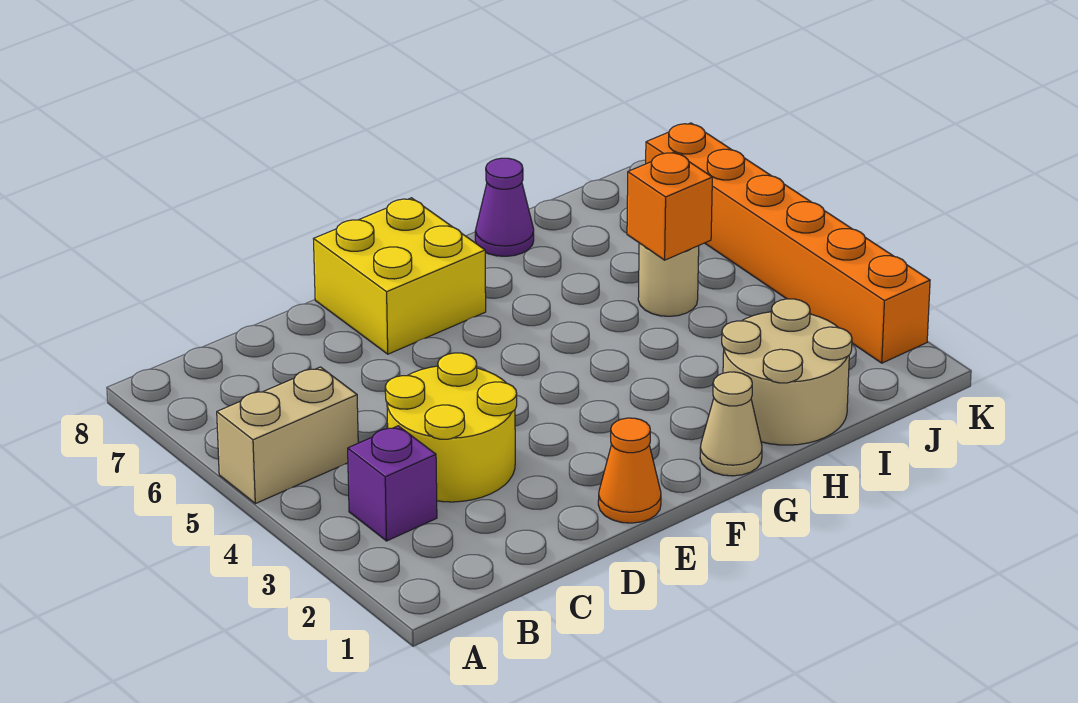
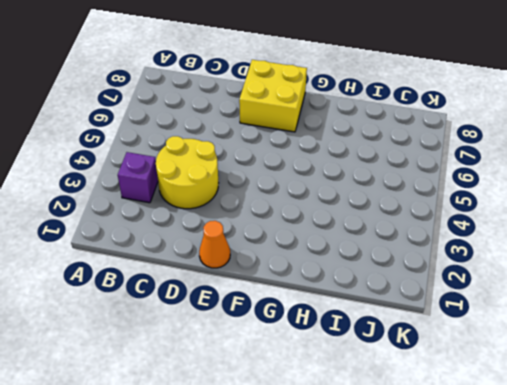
none -> tan 1x2 brick [217,367,358,504]
none -> tan 1x1 cone [700,372,762,476]

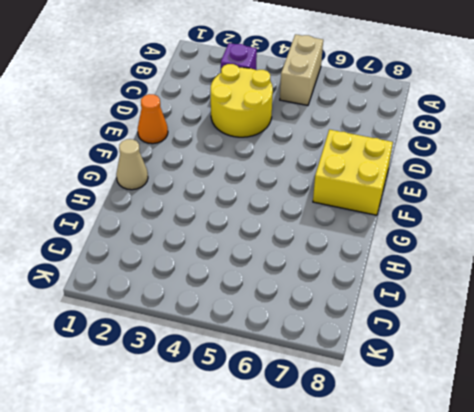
none -> tan 2x2 round brick [722,299,852,445]
none -> purple 1x1 cone [475,158,534,256]

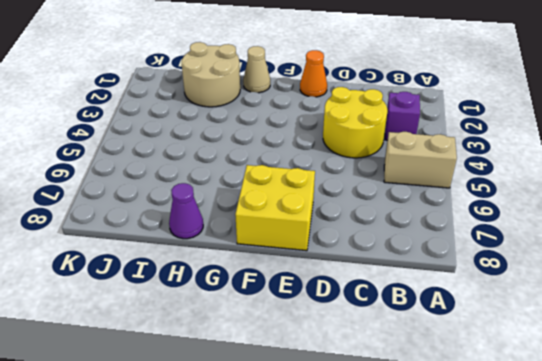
none -> tan 1x1 round brick [638,243,699,316]
none -> orange 1x6 brick [646,123,930,363]

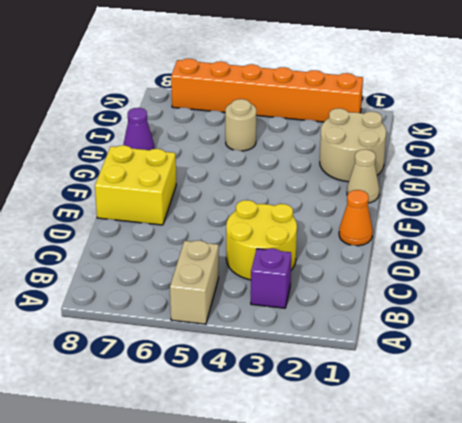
none -> orange 1x1 brick [627,152,712,260]

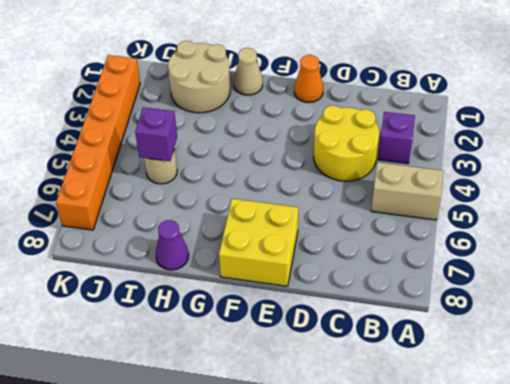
purple 1x1 brick [135,107,177,161] -> orange 1x1 brick [627,152,712,260]

